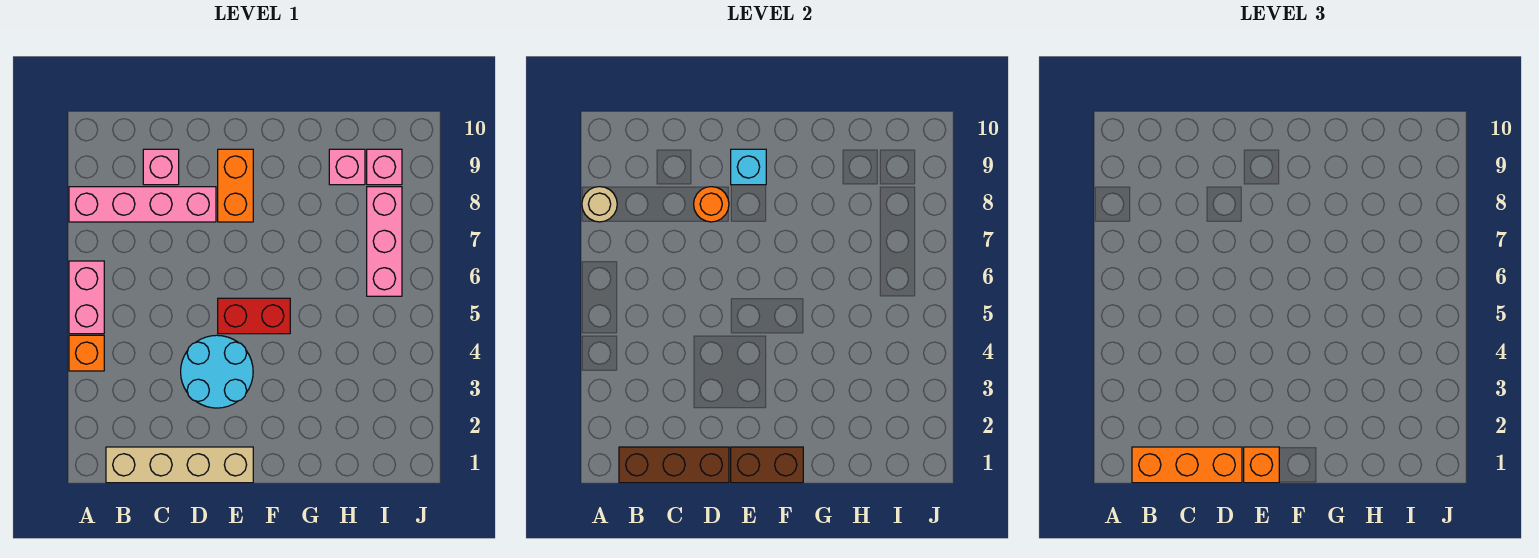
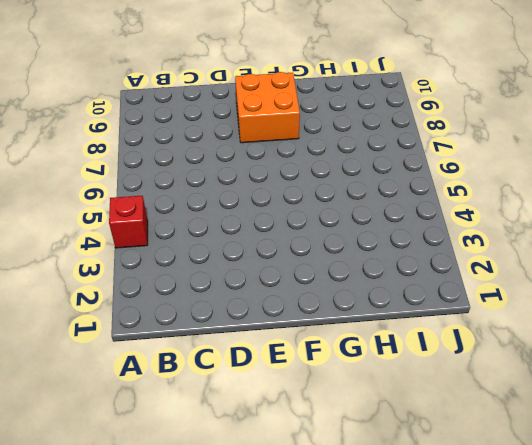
red 1x1 brick [109,196,148,248] -> orange 1x1 brick [69,335,104,371]
orange 2x2 brick [235,72,300,143] -> orange 1x2 brick [218,149,253,222]
none -> pink 1x2 brick [69,261,104,334]
none -> pink 1x4 brick [69,187,216,222]
none -> tan 1x4 brick [106,447,253,483]

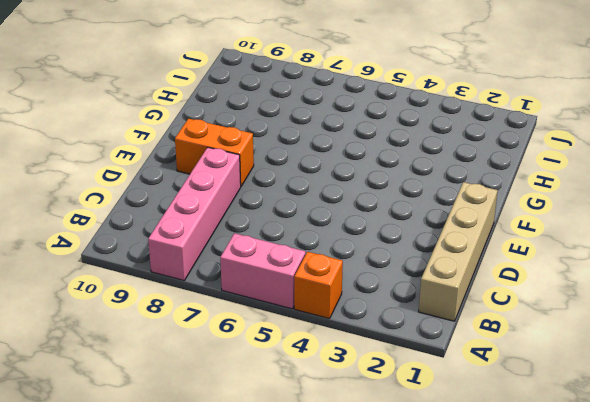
none -> pink 1x1 brick [143,149,179,185]
none -> cyan 2x2 round brick [181,335,253,408]
none -> red 1x2 brick [218,298,290,334]

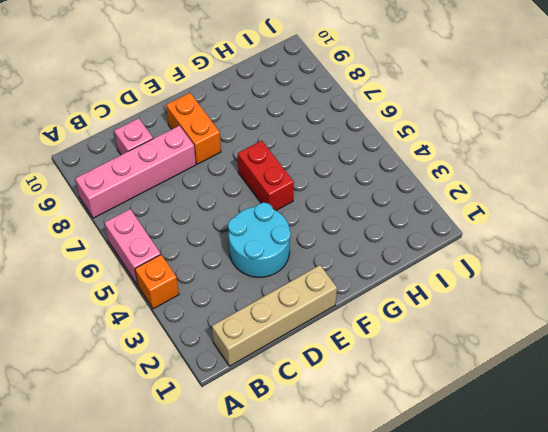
red 1x2 brick [238,141,294,210] -> red 1x2 brick turned to [218,298,290,334]
none -> pink 1x1 brick [329,149,365,185]
none -> pink 1x3 brick [367,187,402,296]
none -> pink 1x1 brick [367,149,402,185]

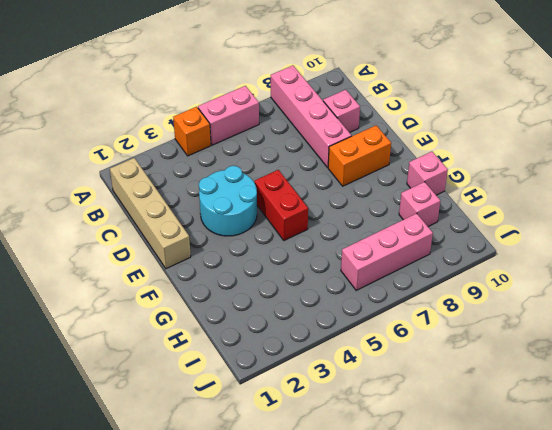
pink 1x1 brick [407,152,448,195] -> pink 1x1 brick moved to [367,149,402,185]
none -> tan 1x1 round brick [582,187,617,222]
none -> brown 1x3 brick [619,447,729,483]
none -> orange 1x1 round brick [694,187,729,222]

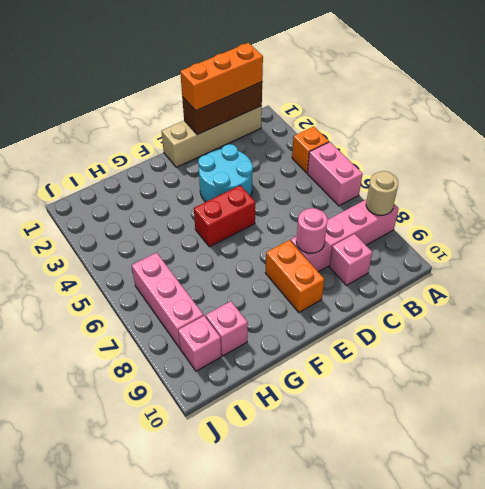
pink 1x1 round brick [296,208,328,253] -> orange 1x1 round brick [694,187,729,222]
none -> brown 1x2 brick [731,447,803,483]
none -> cyan 1x1 brick [731,149,766,185]
none -> orange 1x1 brick [1244,447,1279,483]

